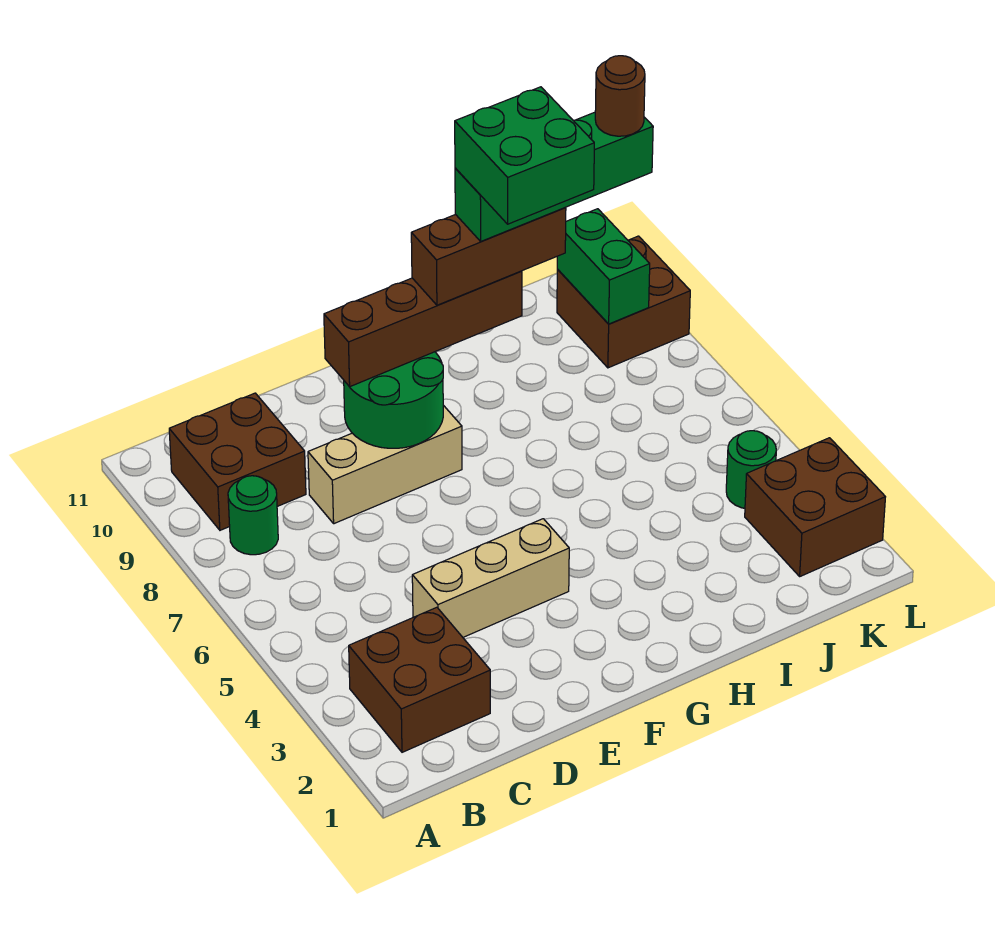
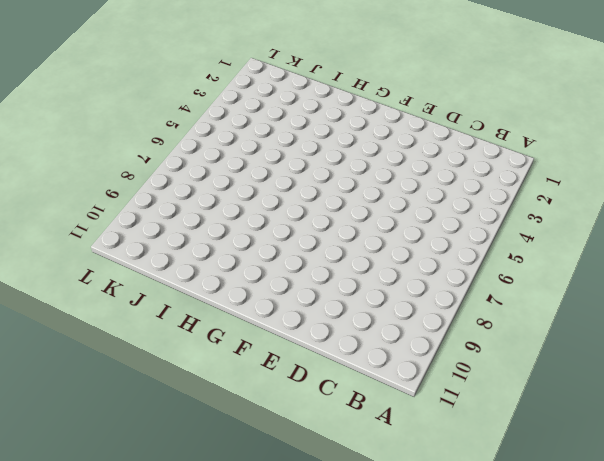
none -> brown 2x2 brick [349,607,490,752]
none -> green 1x1 round brick [228,476,278,555]
none -> brown 2x2 brick [169,393,306,530]

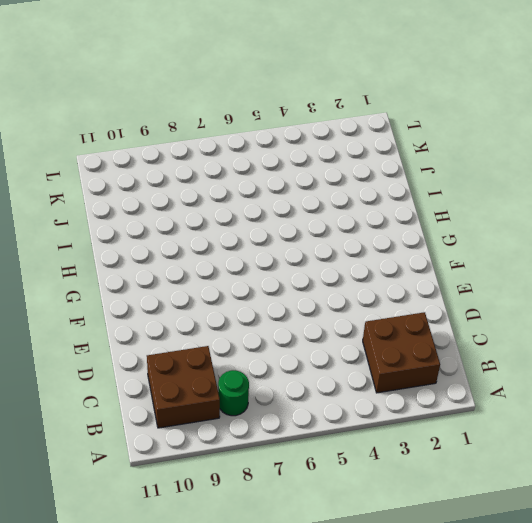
none -> tan 1x3 brick [412,519,569,637]
none -> tan 1x3 brick [308,405,462,524]
none -> brown 2x2 brick [745,438,885,576]

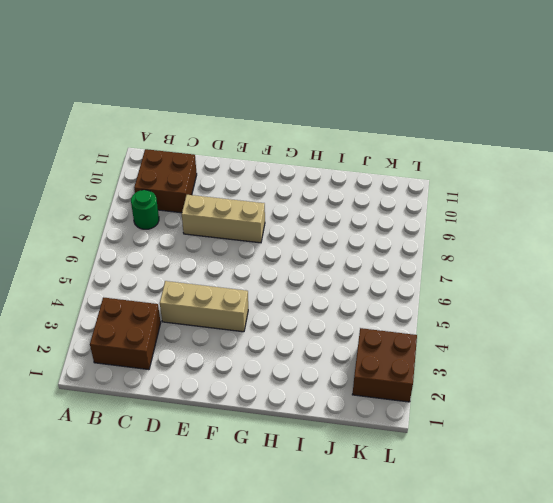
none -> green 1x1 round brick [726,431,776,508]
none -> brown 2x2 brick [557,236,690,368]
none -> green 2x2 round brick [344,352,443,448]

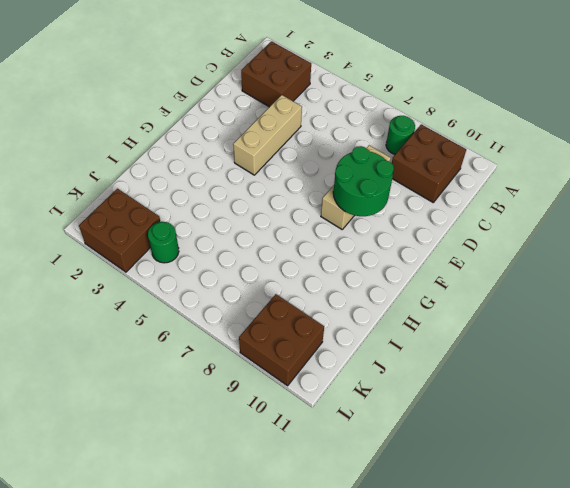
none -> green 1x2 brick [557,209,650,324]
none -> brown 1x4 brick [324,271,522,387]
none -> brown 1x3 brick [411,207,566,305]

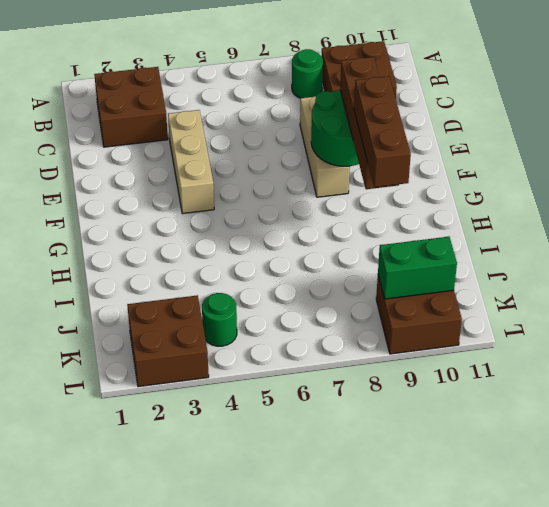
none -> green 1x4 brick [455,112,653,241]
none -> green 2x2 brick [455,87,594,224]
none -> brown 1x1 round brick [595,56,645,136]

